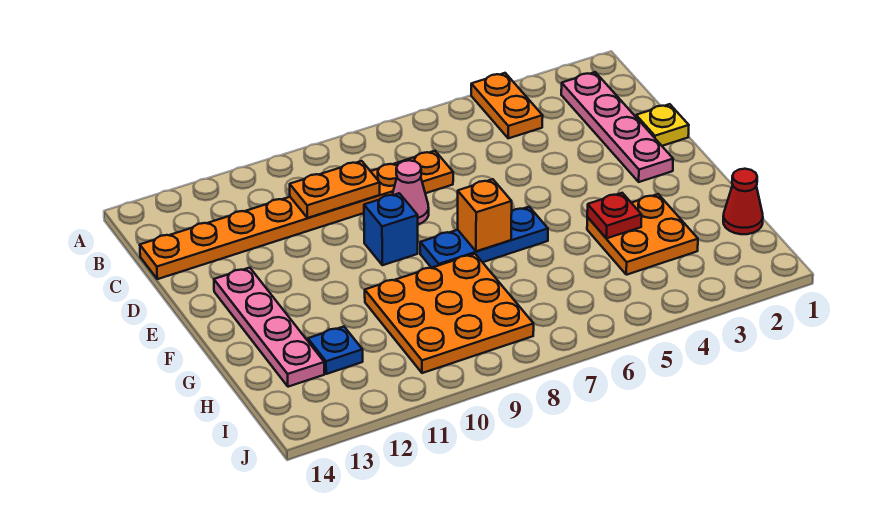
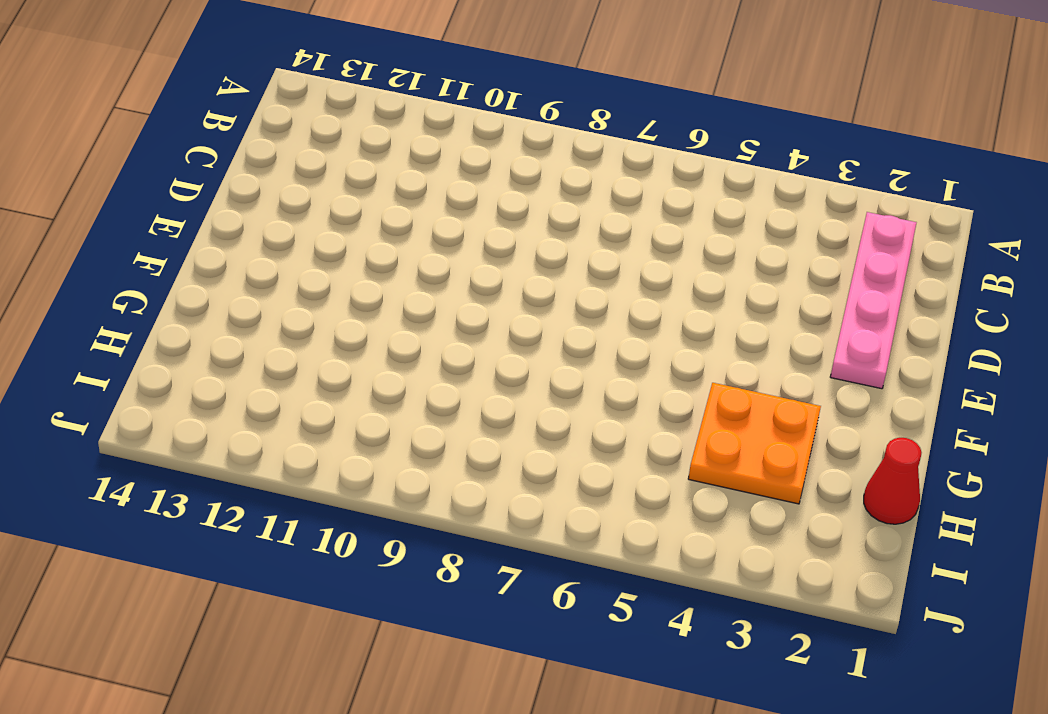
none -> orange 1x2 plate [471,73,543,138]
none -> orange 1x8 plate [140,151,453,279]
none -> yellow 1x1 plate [636,104,689,146]

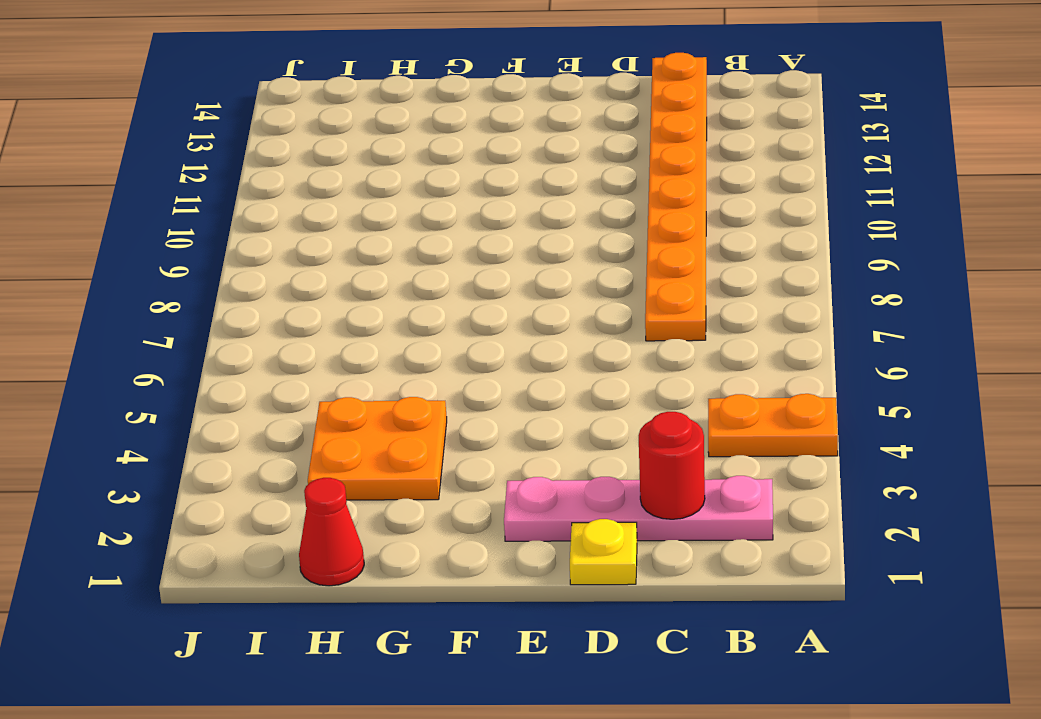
red 1x1 round brick [639,412,705,519] -> none
none -> pink 1x1 cone [392,160,429,224]
none -> blue 1x1 brick [364,193,418,265]
none -> pink 1x4 plate [214,268,324,387]

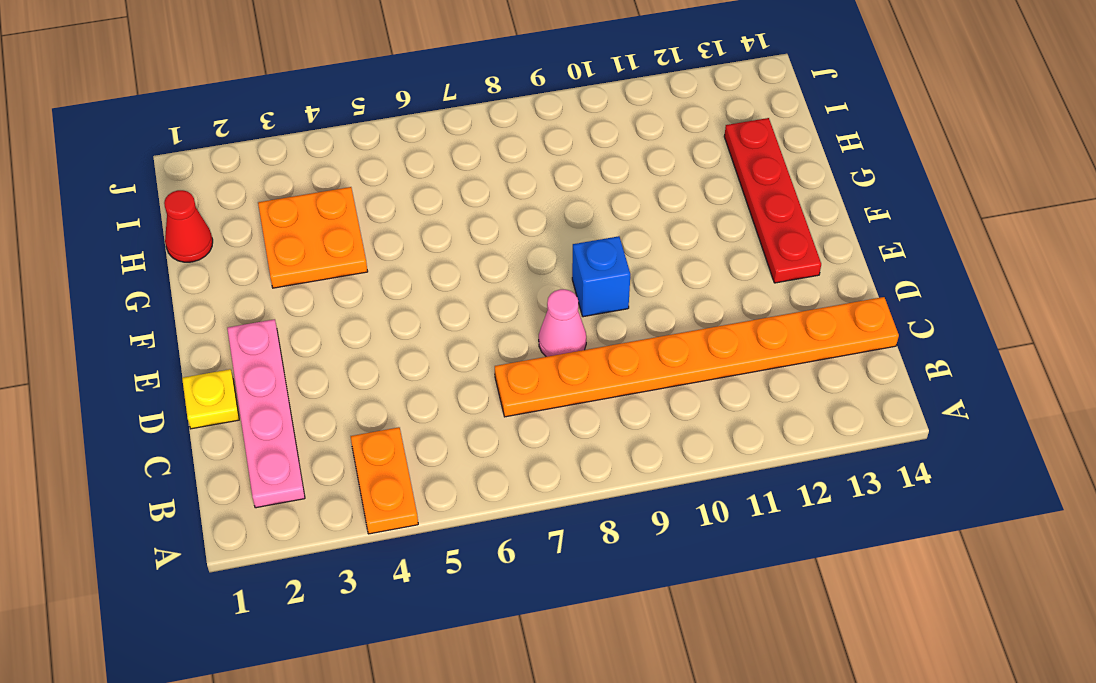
red 1x4 plate [724,118,821,283] -> pink 1x4 plate [214,268,324,387]
none -> blue 1x3 plate [420,207,548,268]
none -> orange 3x3 plate [365,254,534,373]
none -> blue 1x1 plate [308,327,363,374]

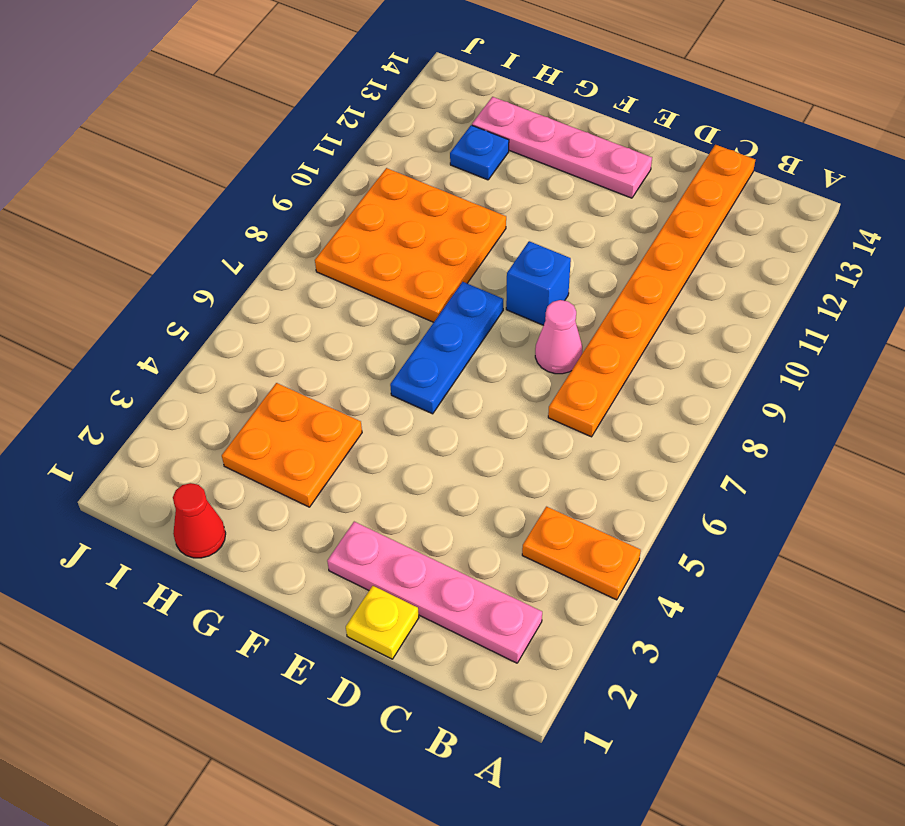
none -> orange 1x2 plate [290,161,380,218]
none -> orange 1x1 brick [458,179,512,251]
none -> red 1x1 plate [587,193,642,238]

